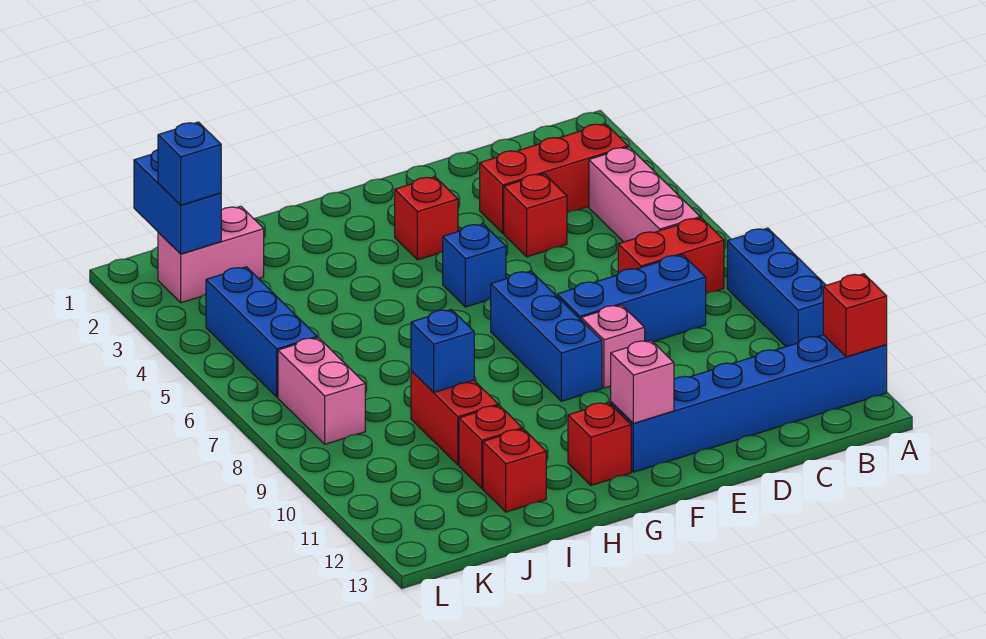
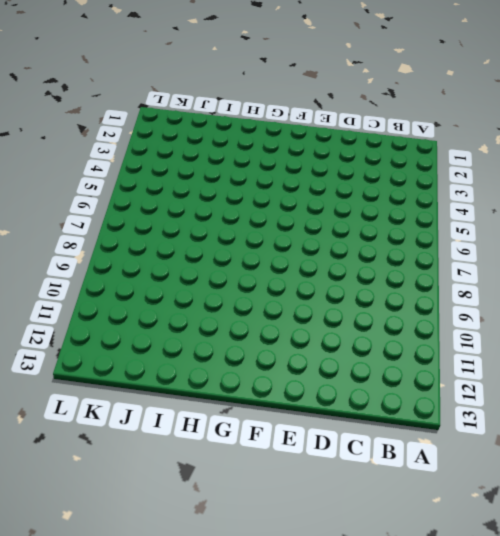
none -> blue 1x3 brick [727,228,826,347]
none -> blue 1x6 brick [611,335,887,472]
none -> red 1x3 brick [480,124,628,233]

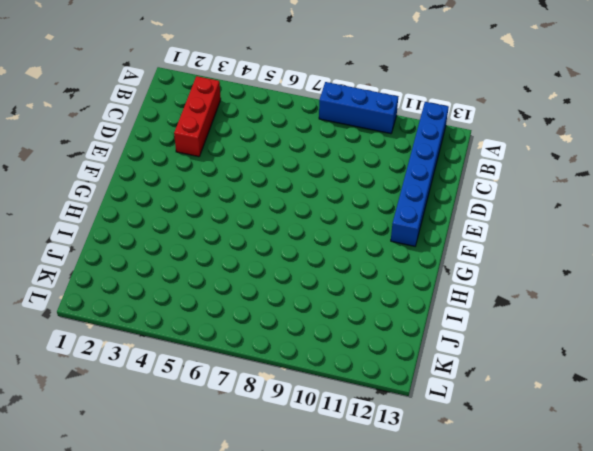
none -> pink 1x3 brick [589,147,700,242]
none -> red 1x2 brick [618,218,724,293]
none -> blue 1x3 brick [557,255,706,342]

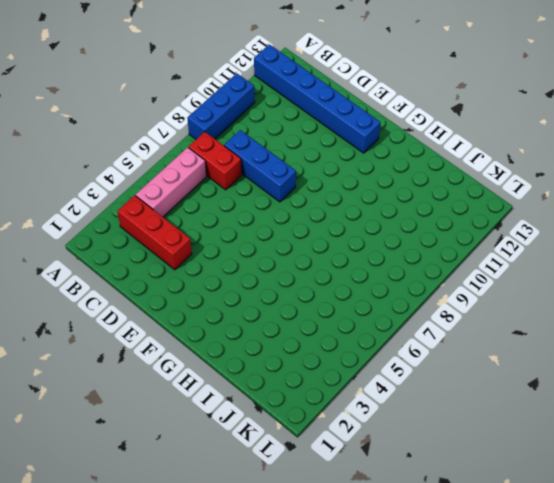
none -> red 1x1 brick [504,174,567,257]
none -> pink 1x1 brick [581,305,645,388]
none -> red 1x1 brick [395,177,458,260]

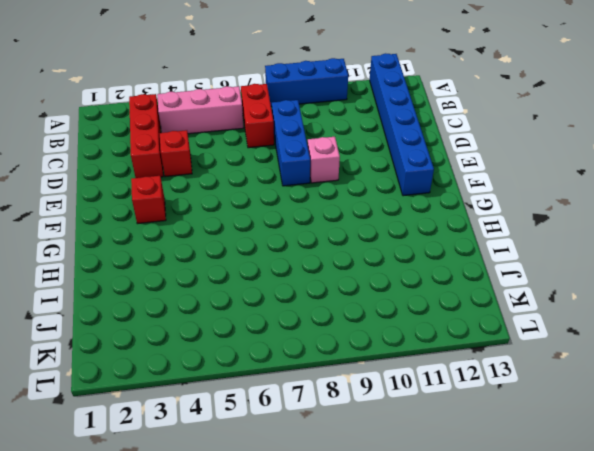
none -> blue 1x1 brick [443,224,506,307]
none -> blue 1x3 brick [491,271,602,401]
none -> red 1x1 brick [568,402,631,485]

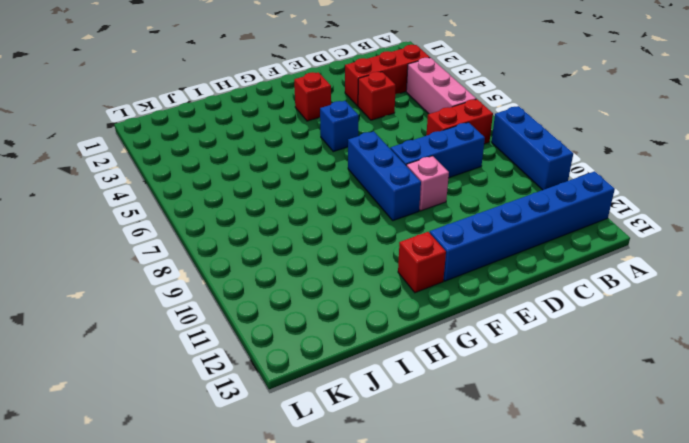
none -> red 1x2 brick [411,371,498,465]
none -> red 1x1 brick [459,405,522,488]
none -> red 1x1 brick [483,429,546,512]

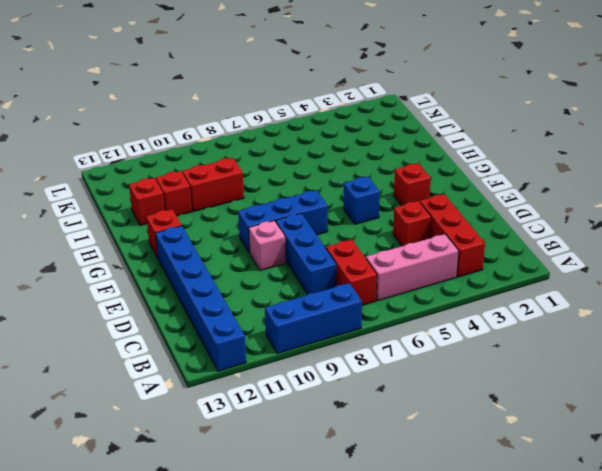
none -> pink 1x2 brick [158,206,264,303]
none -> blue 1x3 brick [206,267,317,397]
none -> pink 1x2 brick [278,338,365,444]

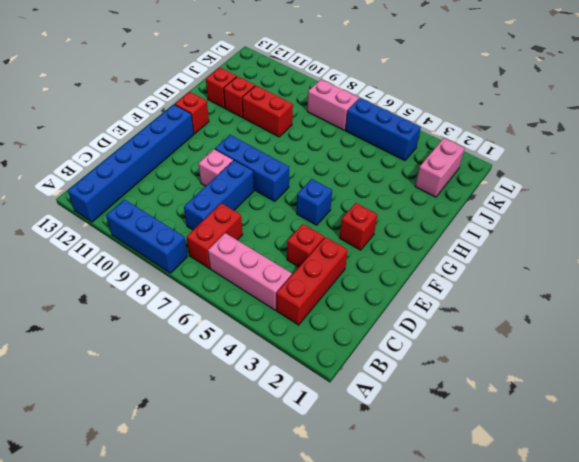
none -> red 1x1 brick [823,274,887,357]
none -> pink 1x1 brick [611,340,674,423]
none -> blue 1x1 brick [411,309,474,392]

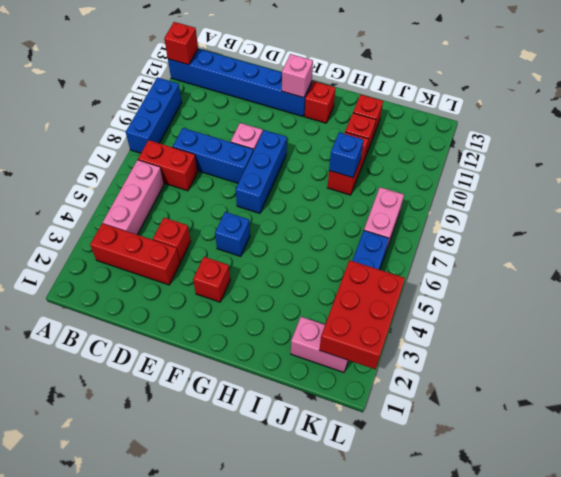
red 2x3 brick [319,260,405,369] -> blue 1x2 brick [134,150,221,254]
none -> blue 1x1 brick [158,122,221,205]

